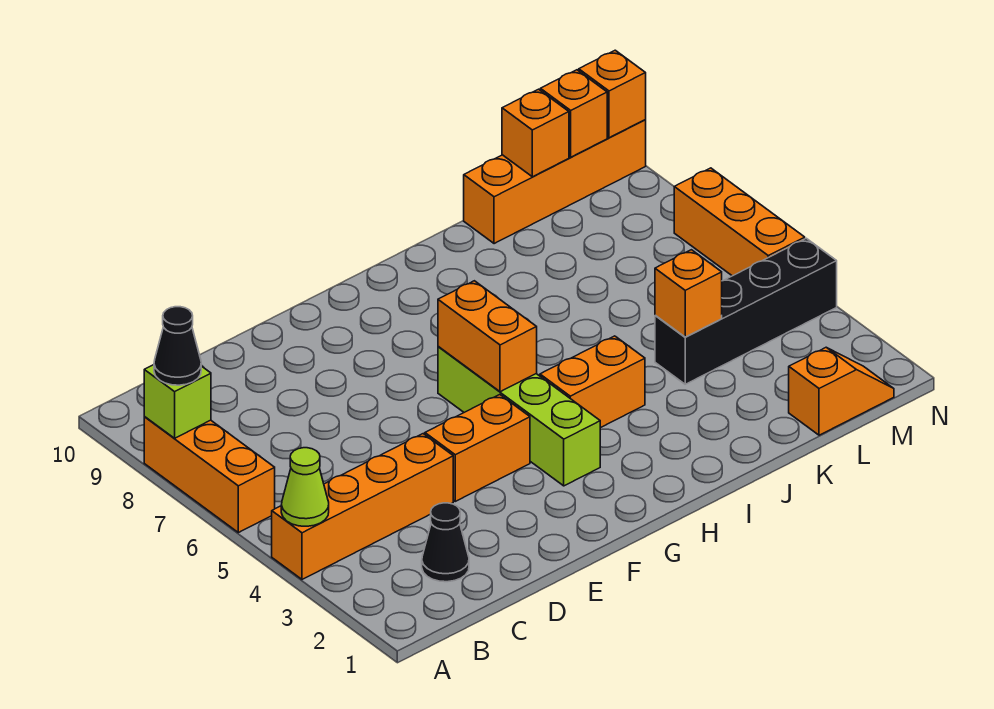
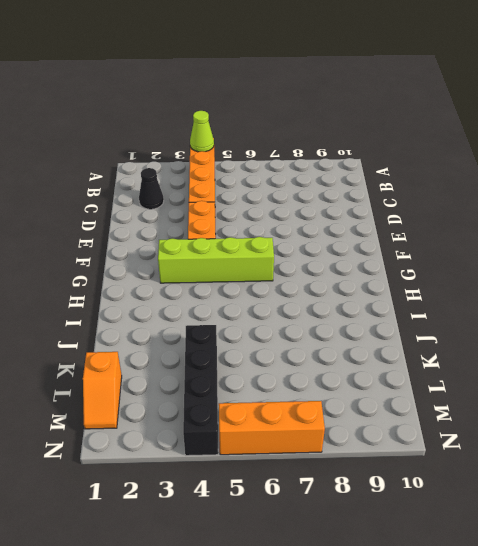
none -> orange 1x3 brick [144,417,275,533]
none -> orange 1x2 brick [540,336,645,428]
none -> orange 1x4 brick [464,120,646,244]

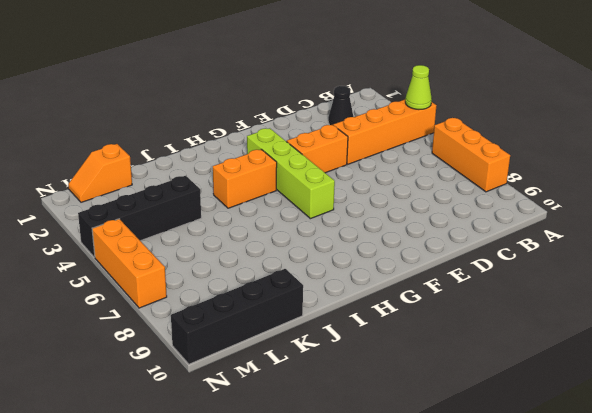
black 1x4 brick [171,269,303,364] -> orange 1x4 brick [464,120,646,244]
none -> lime 1x1 brick [144,365,211,438]
none -> orange 1x2 brick [438,281,537,392]
none -> orange 1x1 brick [655,250,722,337]

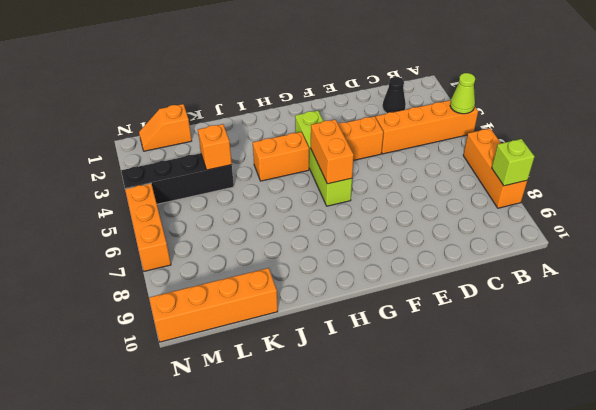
none -> orange 1x1 brick [502,89,569,177]
none -> orange 1x1 brick [540,70,607,157]
none -> orange 1x1 brick [579,50,646,138]

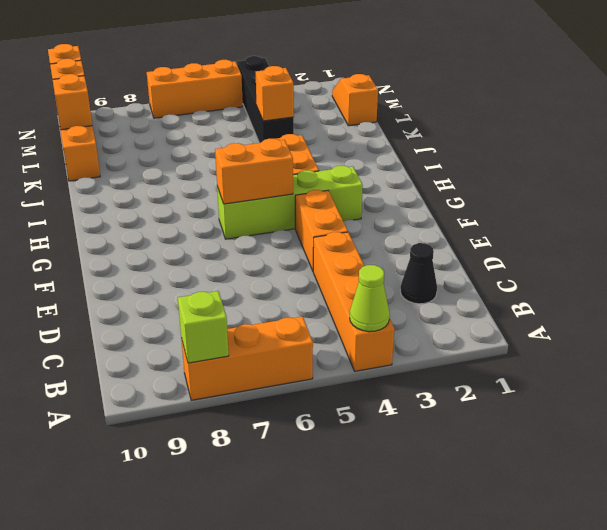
none -> black 1x1 cone [154,307,201,385]

